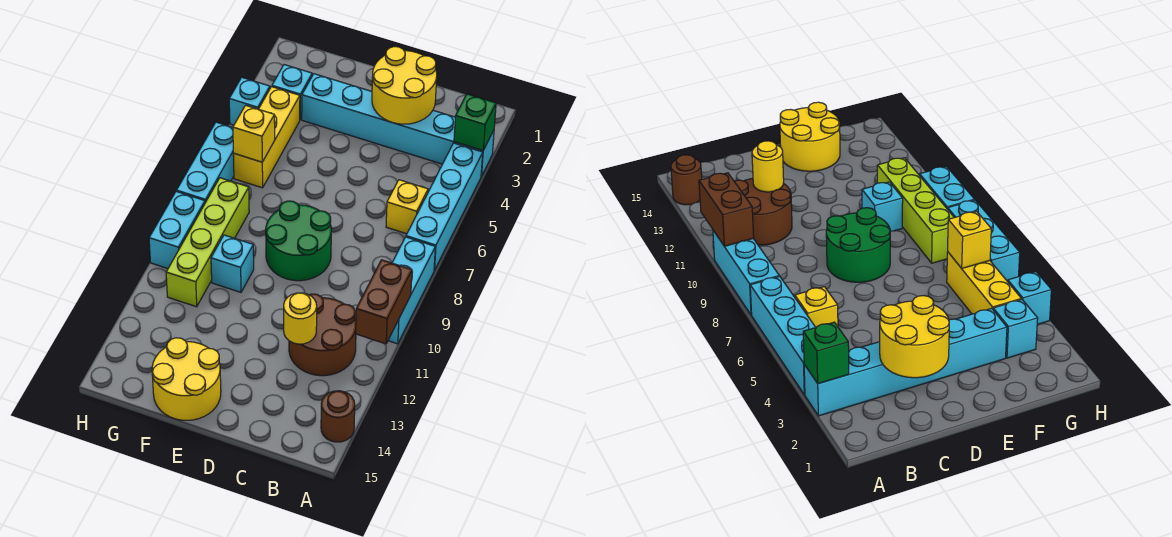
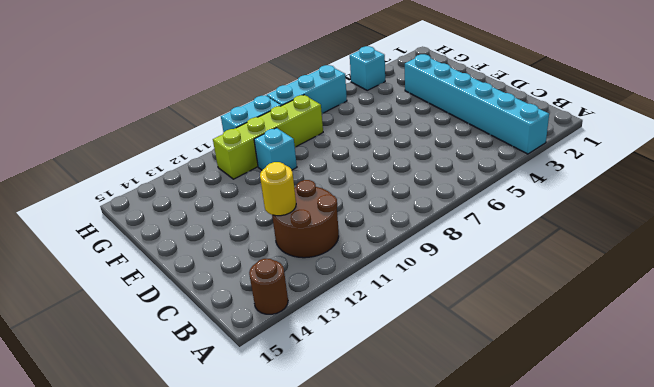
none -> cyan 1x4 brick [406,143,483,270]
none -> cyan 1x3 brick [388,237,435,344]
none -> yellow 1x1 brick [386,180,428,234]

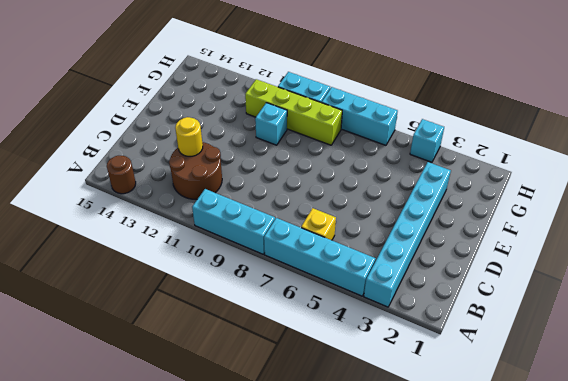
none -> green 2x2 round brick [266,201,331,281]
none -> yellow 2x2 round brick [152,338,221,420]
none -> cyan 1x1 brick [272,65,312,119]

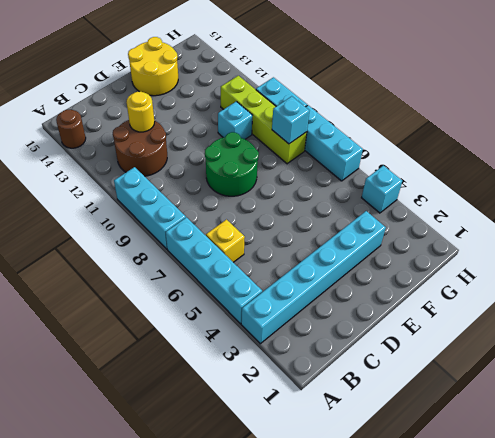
cyan 1x1 brick [272,96,309,144] -> cyan 1x1 brick moved to [272,65,312,119]
none -> yellow 1x3 brick [233,87,300,188]
none -> green 1x1 brick [454,94,496,151]
none -> brown 1x2 brick [356,260,412,344]

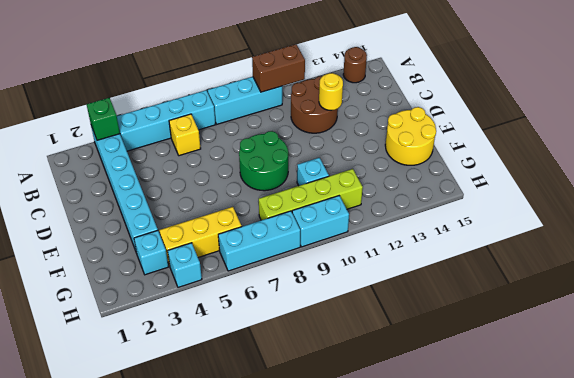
none -> yellow 2x2 round brick [372,47,437,124]
none -> yellow 1x1 brick [233,105,275,162]

